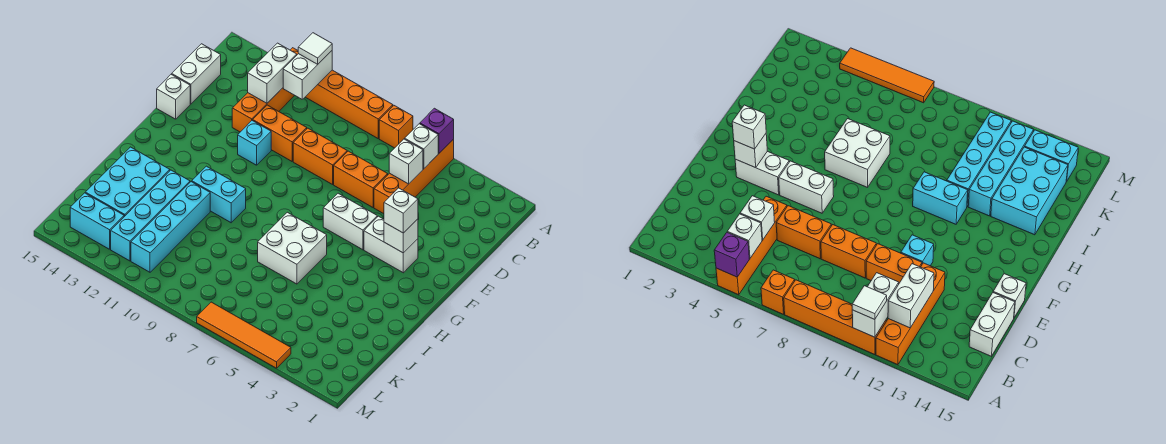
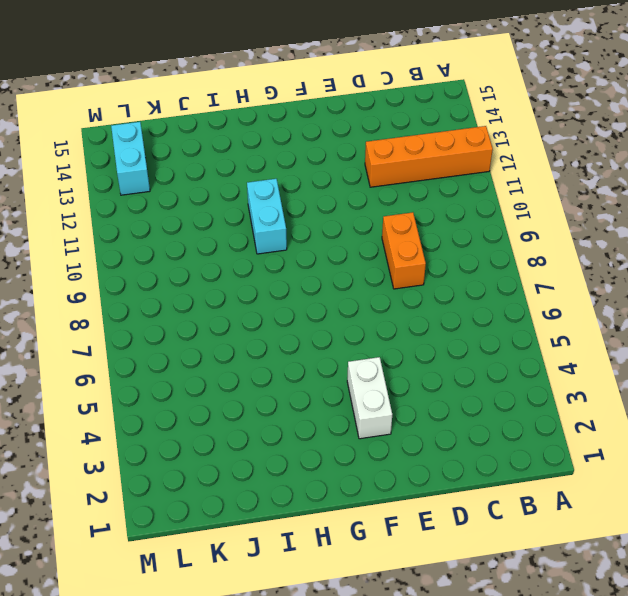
none -> orange 1x4 brick [374,139,454,214]
none -> orange 1x1 brick [379,106,413,148]
none -> orange 1x4 brick [306,70,393,138]

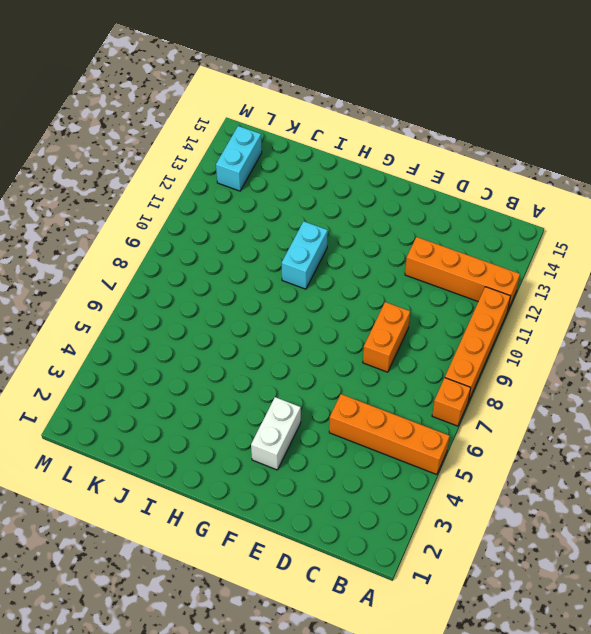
none -> white 1x2 brick [172,44,221,104]
none -> orange 1x2 brick [334,151,388,207]
none -> orange 1x2 brick [253,105,307,161]

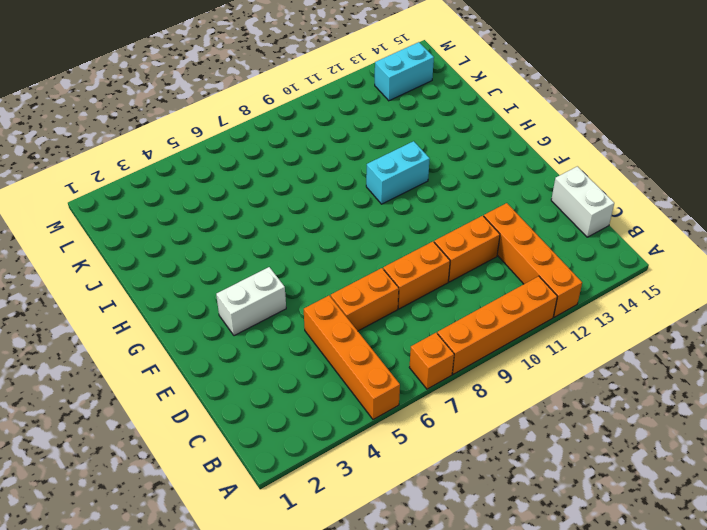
none -> cyan 1x1 brick [238,120,271,165]
none -> white 1x1 brick [157,74,190,119]
none -> white 1x2 brick [323,193,377,250]

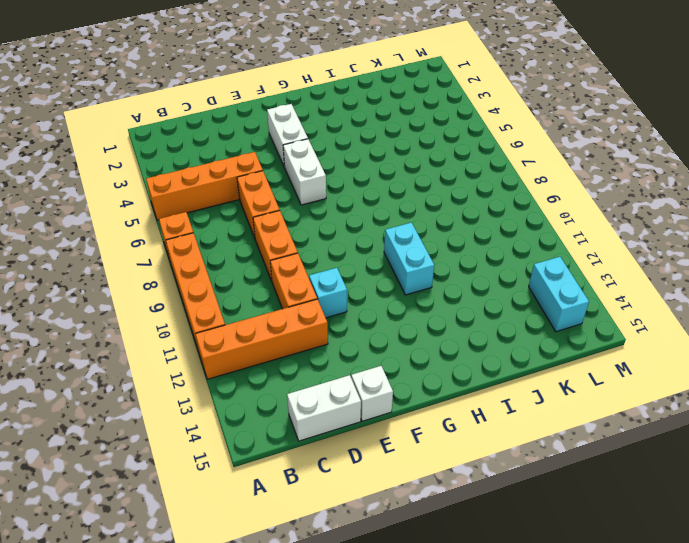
none -> white 2x2 brick [258,212,327,284]
none -> cyan 1x4 brick [131,182,210,272]
none -> cyan 1x4 brick [111,170,190,261]

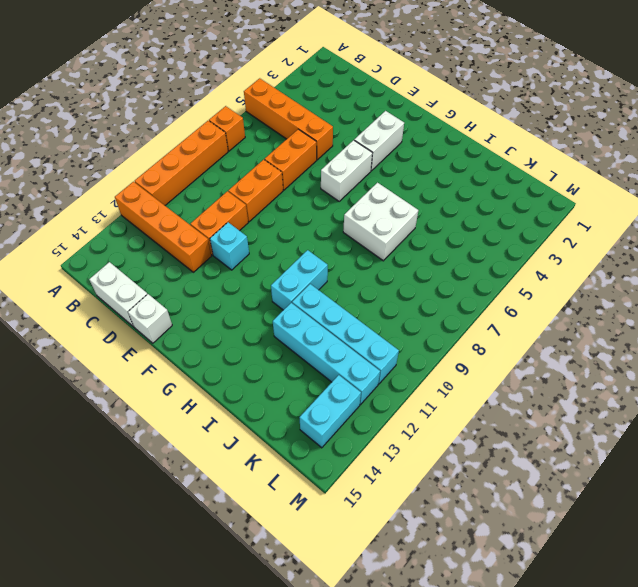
none -> cyan 2x3 brick [85,147,170,217]
none -> orange 1x4 tile [197,302,291,368]
none -> purple 1x1 brick [420,108,454,153]

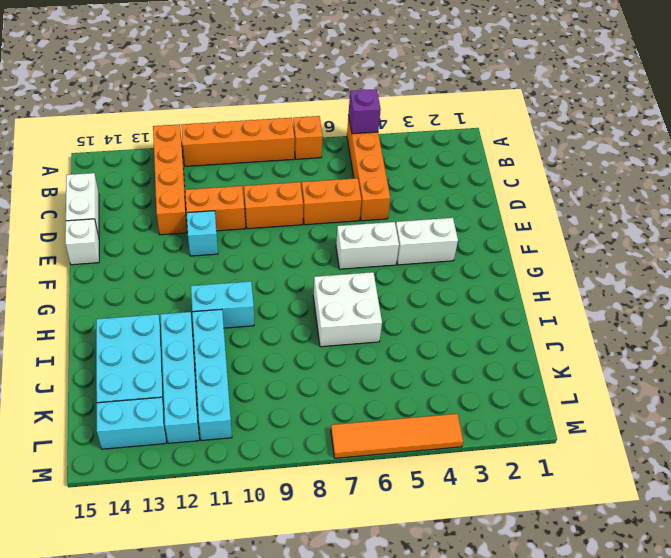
none -> white 1x2 brick [283,51,332,99]
none -> white 1x1 brick [405,124,438,169]
none -> white 1x2 brick [248,43,297,103]

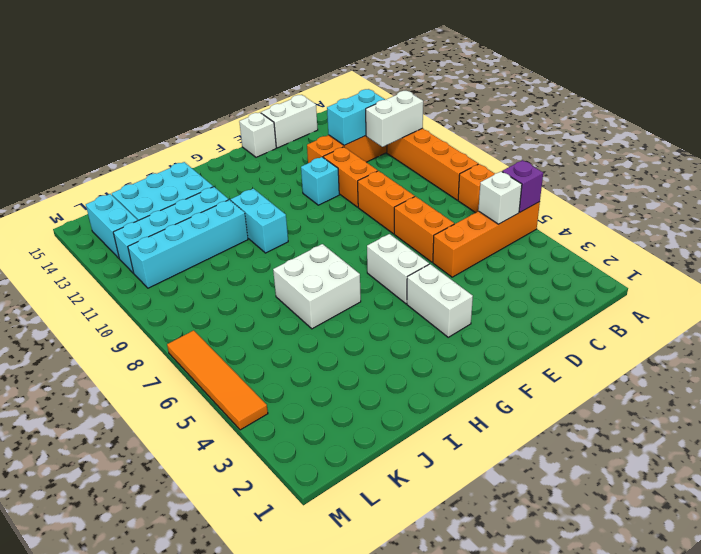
cyan 1x2 brick [327,89,385,145] -> white 1x2 brick [248,43,297,103]
none -> white 1x1 brick [389,139,423,184]
none -> white 1x1 brick [384,219,418,253]
none -> white 1x1 tile [298,33,332,64]

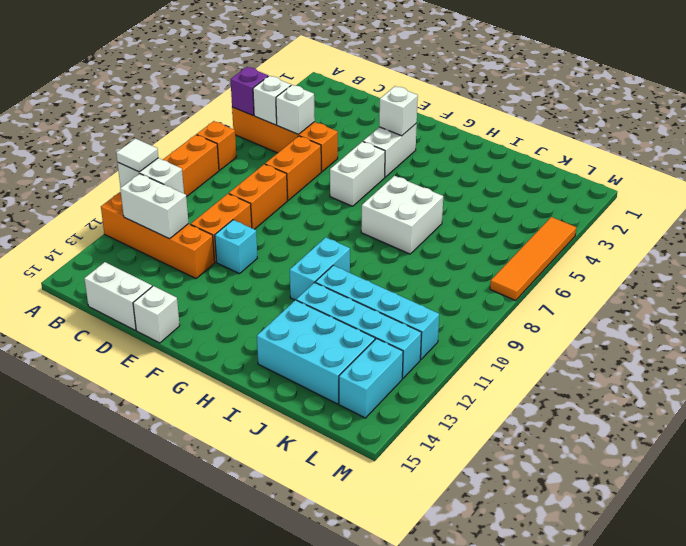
none -> white 1x1 brick [384,188,418,233]

